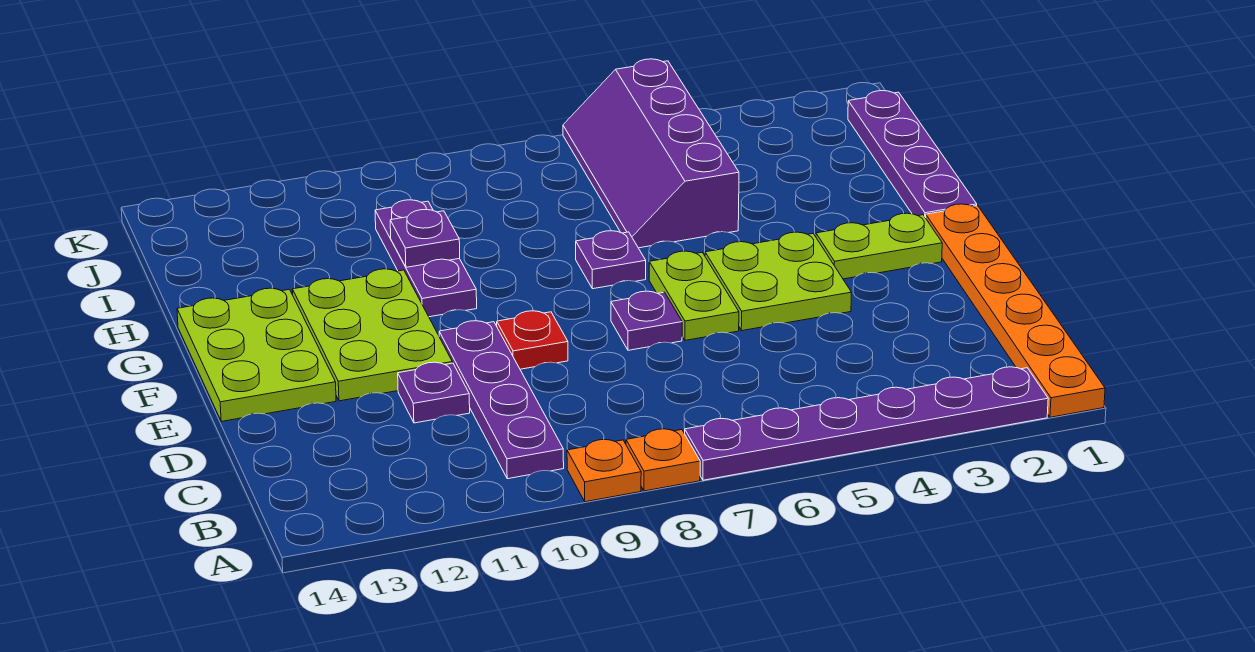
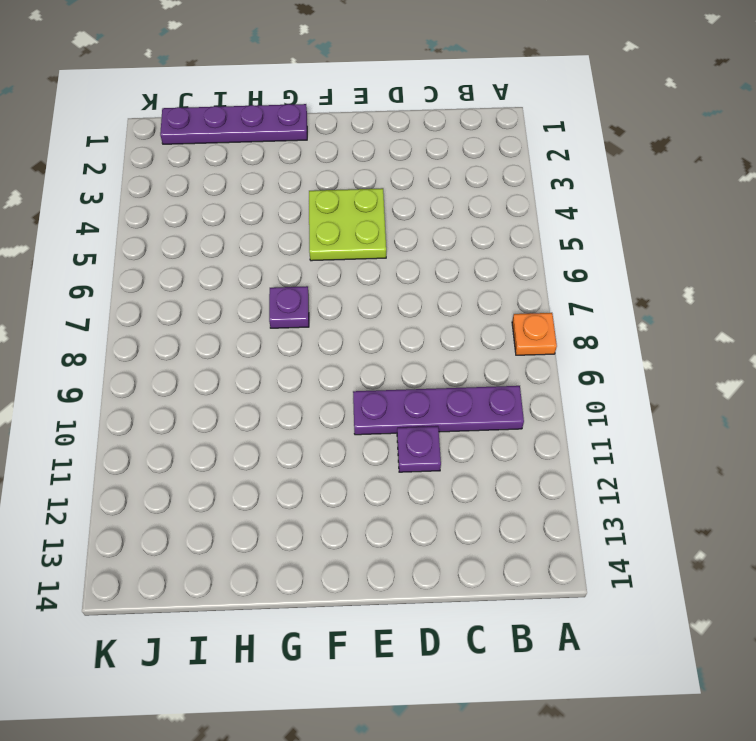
none -> orange 1x6 plate [926,204,1105,417]
none -> purple 1x6 plate [685,367,1048,480]
none -> orange 1x1 plate [567,440,641,502]

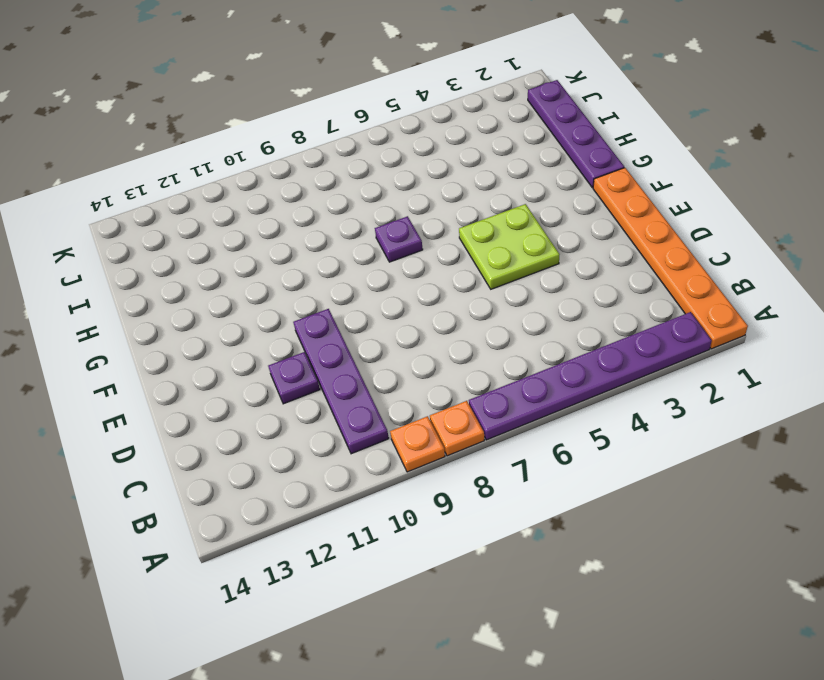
none -> lime 1x2 plate [649,251,739,340]
none -> purple 1x1 plate [611,291,682,350]
none -> red 1x1 plate [497,311,568,369]

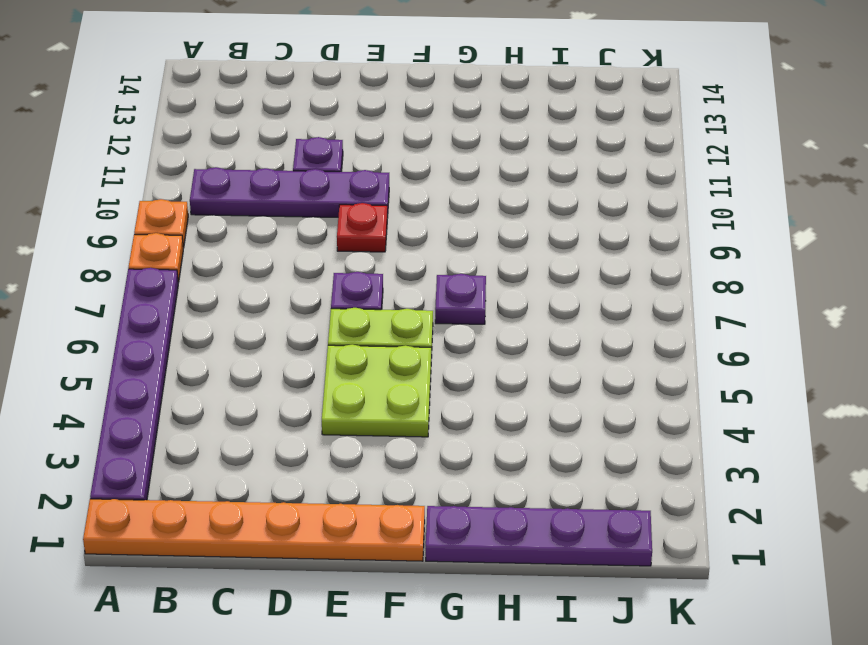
none -> lime 2x3 plate [293,269,452,401]
none -> lime 2x3 plate [177,288,336,421]
none -> lime 1x2 plate [816,213,942,279]

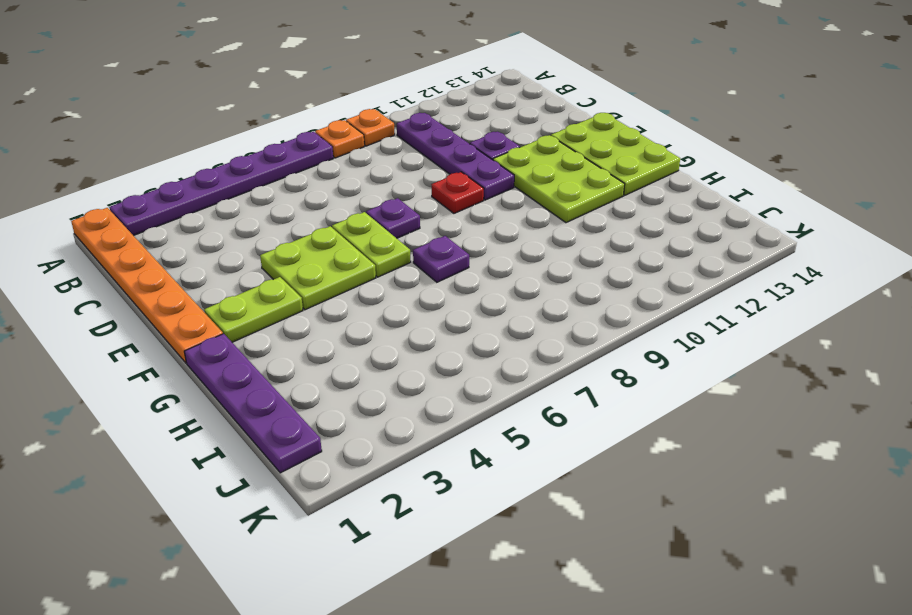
none -> purple 1x3 plate [375,200,477,317]
none -> purple 2x4 slope [563,59,739,248]
none -> purple 1x1 plate [390,210,460,267]

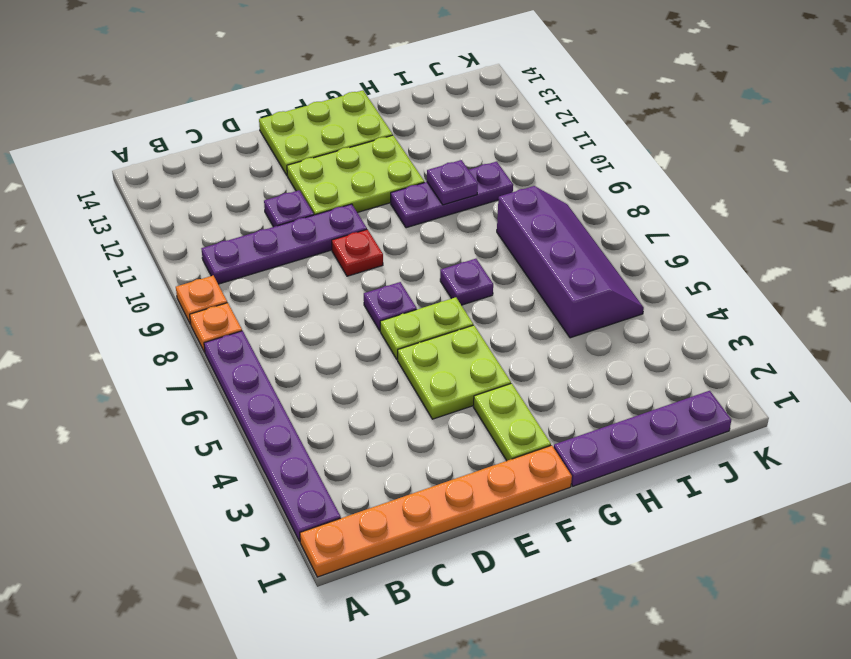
purple 2x4 slope [497,186,644,338] -> purple 2x4 slope turned to [563,59,739,248]

